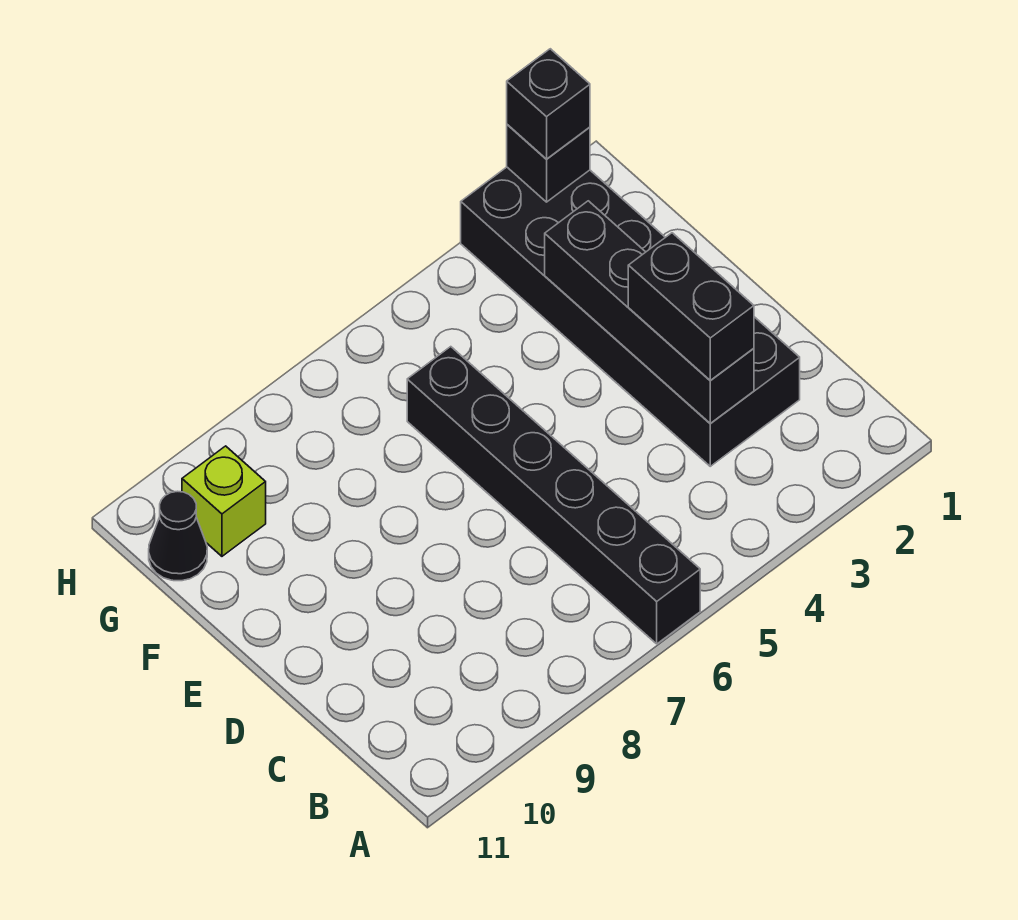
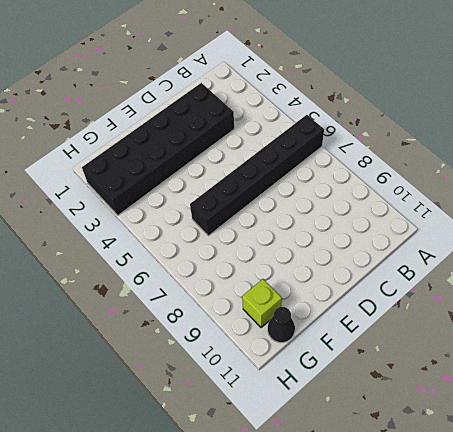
none -> black 1x4 brick [545,201,754,424]
none -> black 1x1 brick [507,125,590,202]

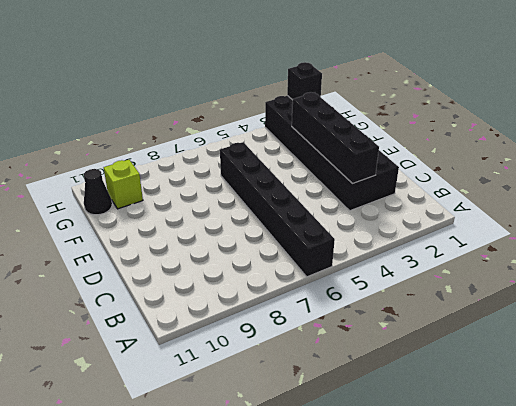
none -> black 1x2 brick [628,233,754,381]
none -> black 1x1 brick [507,49,590,159]

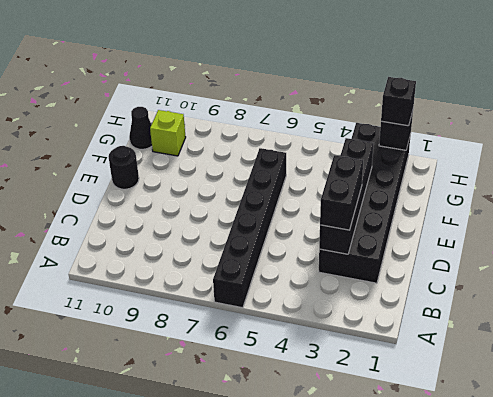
black 1x1 round brick [109,146,139,189] -> none

